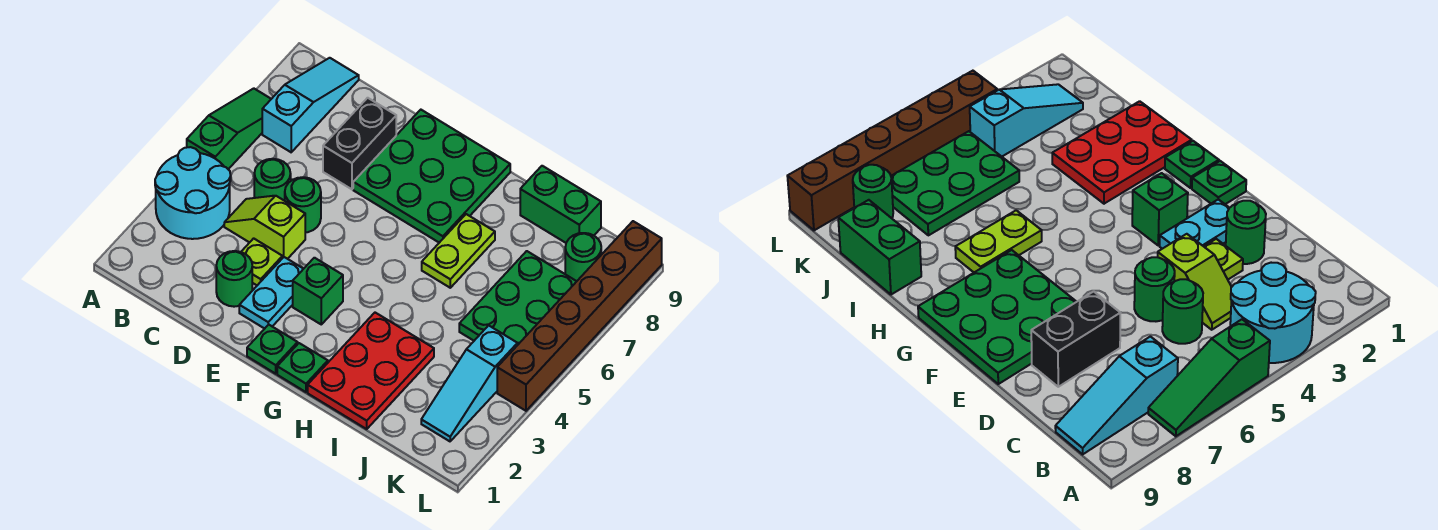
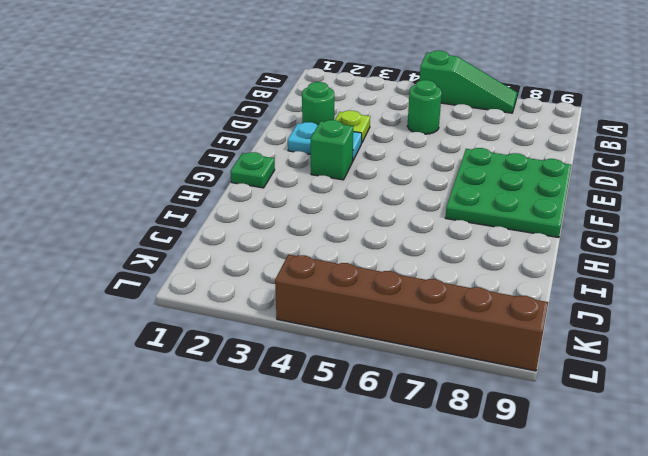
none -> cyan 2x2 round brick [155,147,231,239]
none -> cyan 1x3 slope [262,58,359,152]
none -> lime 1x2 slope [224,196,305,259]

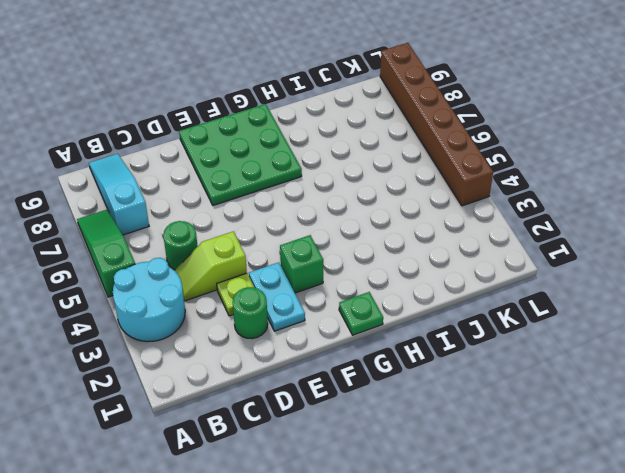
none -> green 1x1 round brick [285,177,321,233]
none -> black 1x2 brick [323,98,396,189]
none -> green 1x1 plate [247,325,298,374]

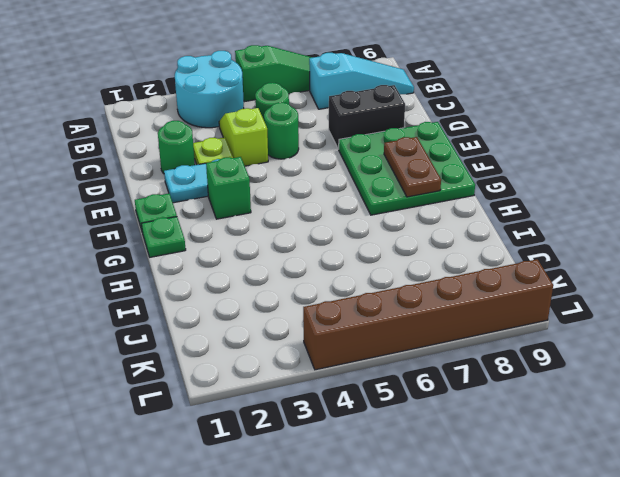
brown 1x2 plate [384,137,441,197] -> none
none -> red 2x3 plate [308,313,434,429]
none -> lime 1x2 plate [422,214,495,288]
none -> green 1x2 brick [520,166,601,243]

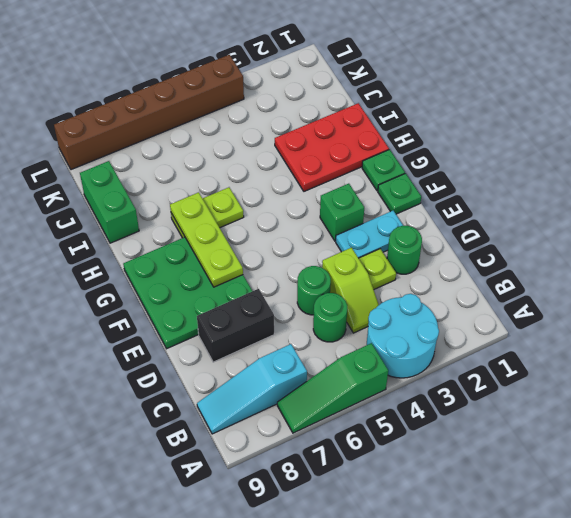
lime 1x3 plate [170,192,243,287] -> none
none -> green 2x3 plate [459,251,577,345]
none -> cyan 1x3 slope [421,325,517,441]
none -> green 1x1 round brick [565,233,601,281]

